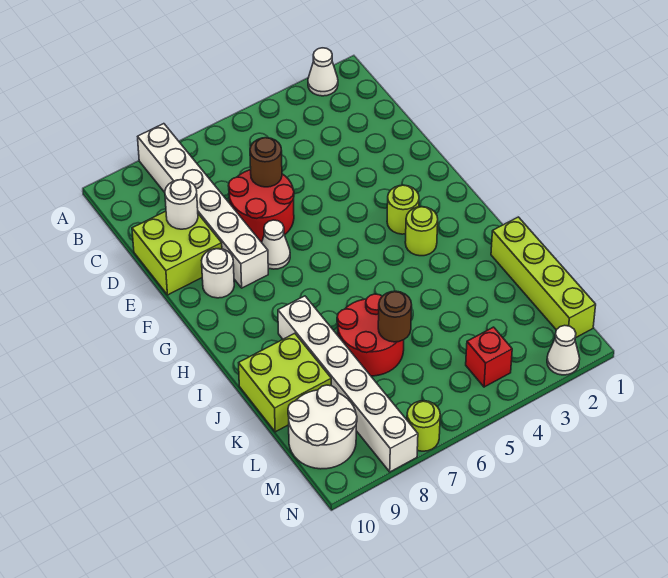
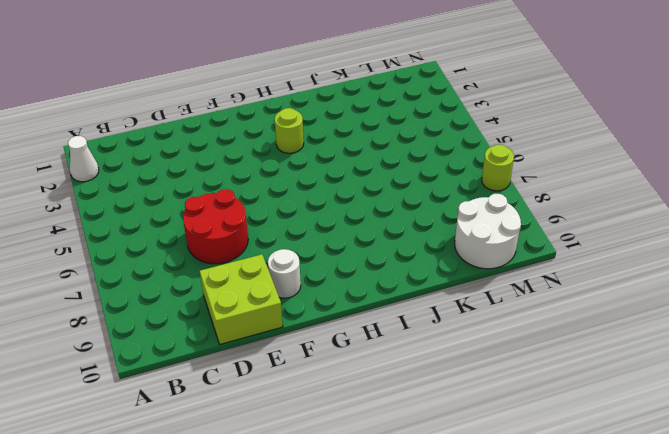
none -> white 1x6 brick [138,124,268,288]
none -> white 1x1 cone [262,220,290,269]
none -> lime 1x1 round brick [387,185,419,234]

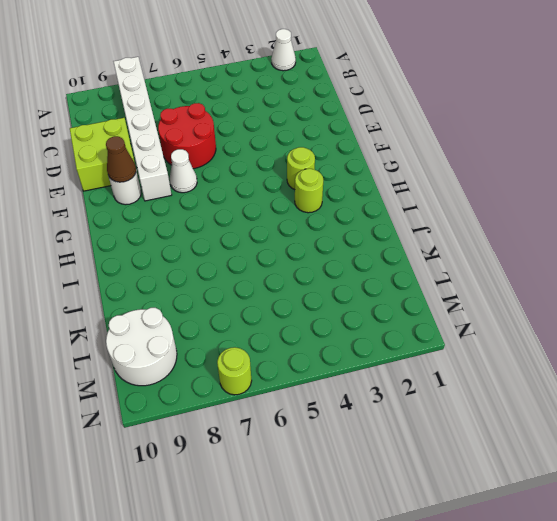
brown 1x1 cone [106,136,136,182] -> none
none -> white 1x6 brick [278,296,418,472]
none -> lime 1x4 brick [491,217,596,337]
none -> red 2x2 round brick [337,294,404,376]

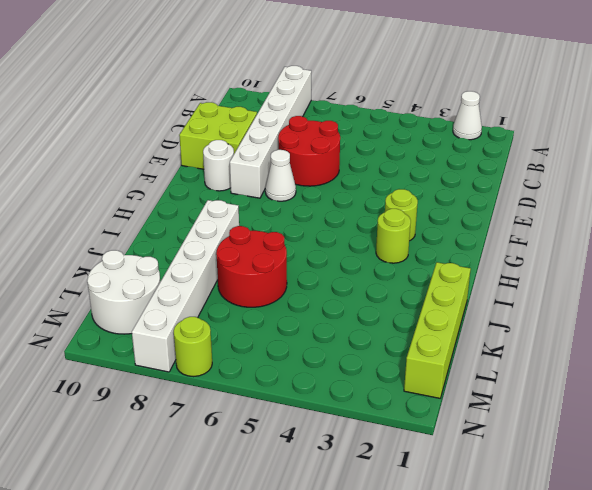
none -> lime 2x2 brick [239,333,331,432]
none -> red 1x1 brick [466,327,512,387]
none -> white 1x1 cone [547,325,580,375]

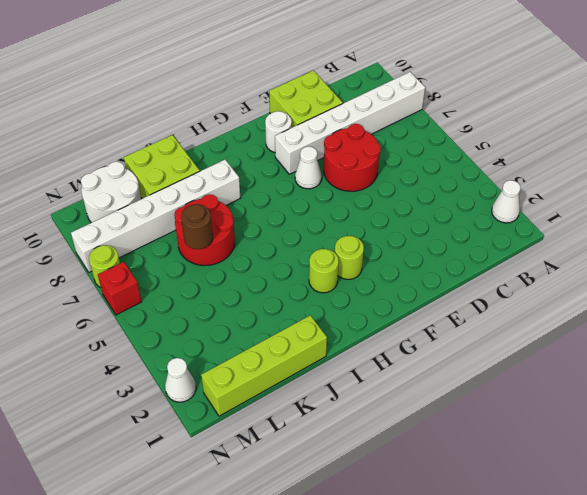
red 1x1 brick [98,262,142,315] -> red 1x1 brick moved to [466,327,512,387]
none -> brown 1x1 round brick [250,138,282,187]
none -> white 1x1 round brick [165,180,198,229]

